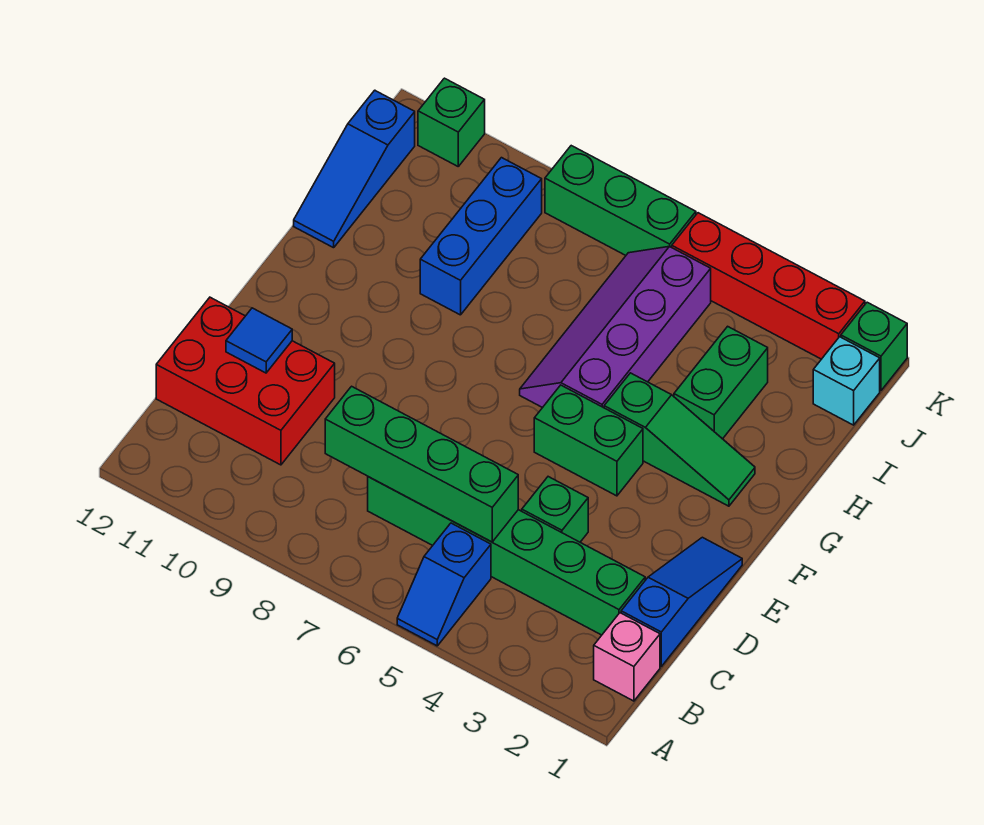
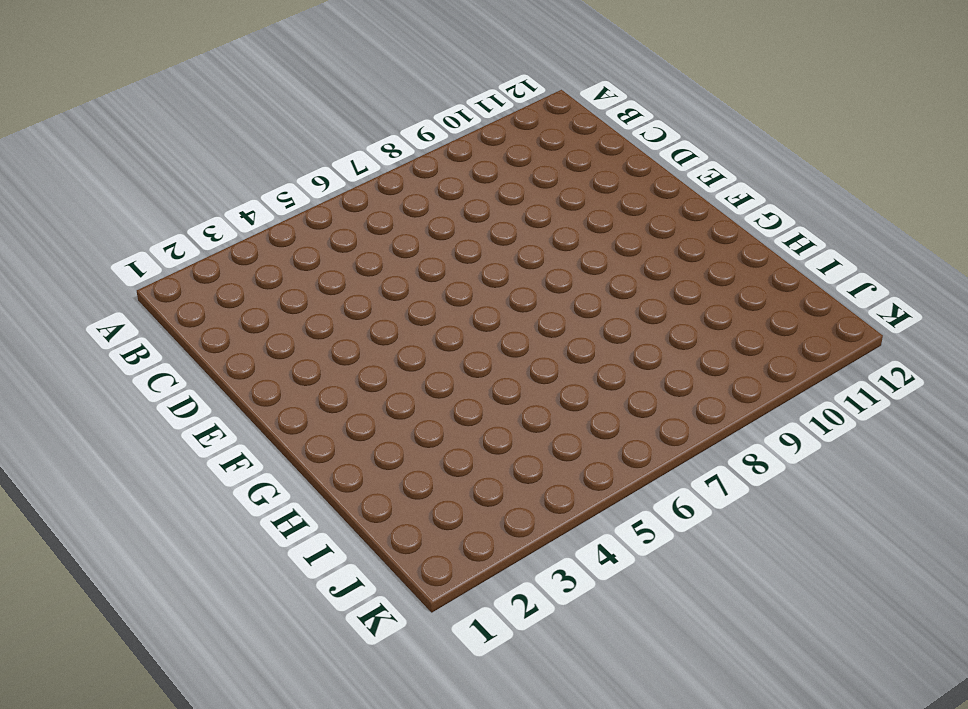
none -> blue 1x2 slope [397,523,491,646]
none -> pink 1x1 brick [594,613,660,701]
none -> blue 1x3 slope [621,537,742,666]

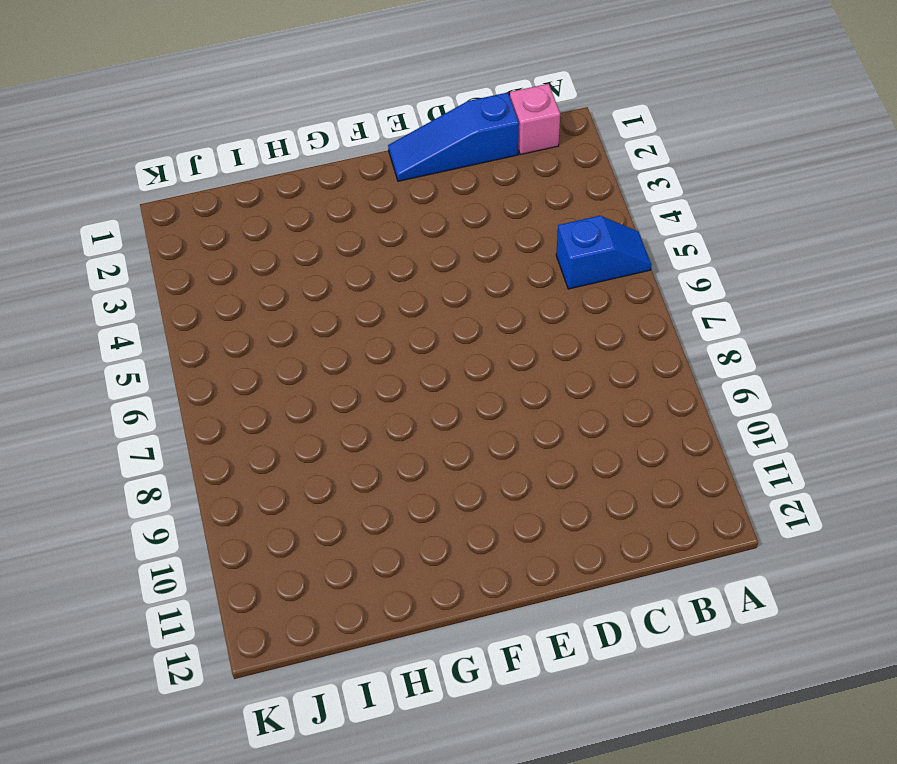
none -> green 1x6 brick [368,477,645,635]
none -> red 2x3 brick [156,297,335,465]
none -> green 1x1 brick [522,477,588,542]

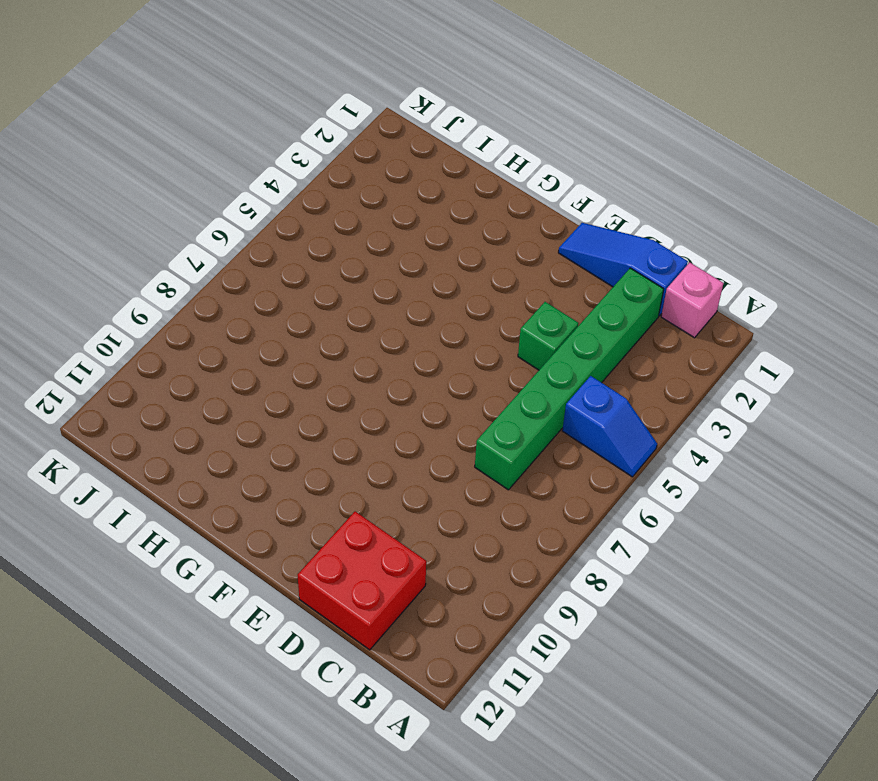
red 2x2 brick [298,512,426,650] -> red 2x3 brick [156,297,335,465]
none -> green 1x2 brick [534,385,643,496]
none -> green 1x3 slope [604,373,755,506]
none -> purple 2x4 slope [520,246,711,408]

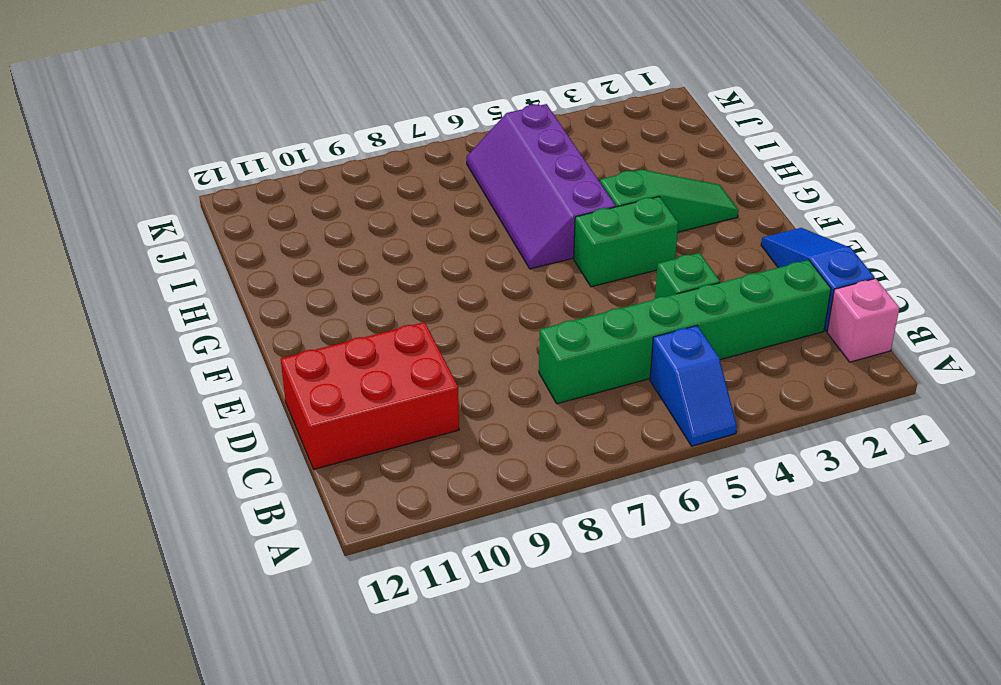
none -> green 1x2 brick [674,326,768,439]
none -> blue 1x3 brick [420,158,542,315]
none -> blue 1x3 slope [294,90,415,248]

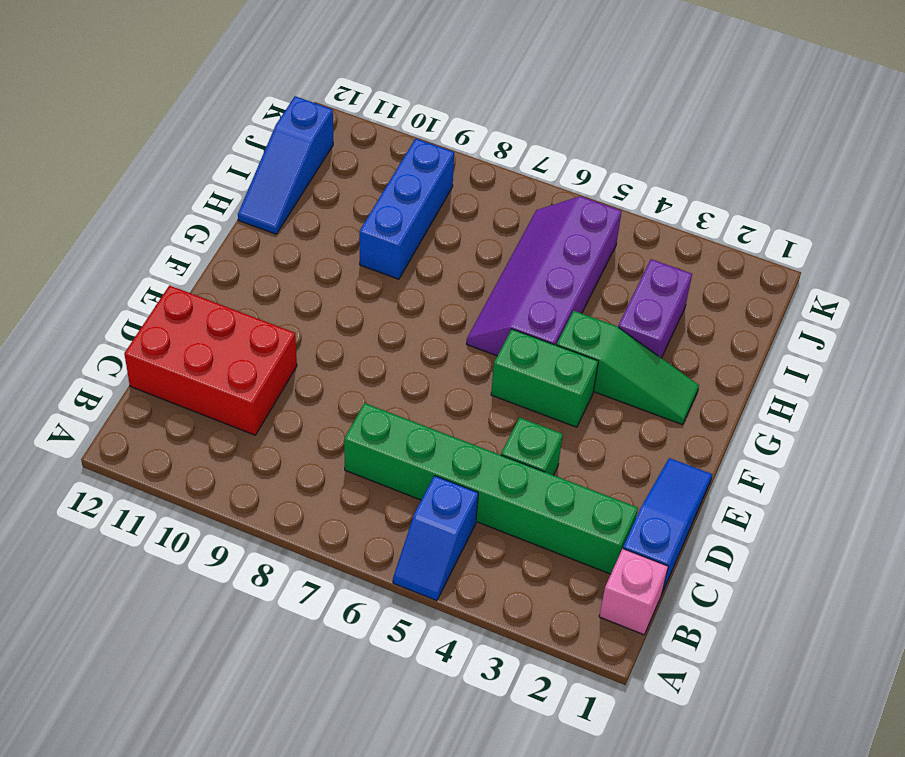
purple 1x2 brick [618,259,692,358] -> green 1x2 brick [674,326,768,439]
none -> cyan 1x1 brick [813,337,880,425]
none -> green 1x1 brick [841,302,907,391]
none -> red 1x4 brick [672,213,865,359]

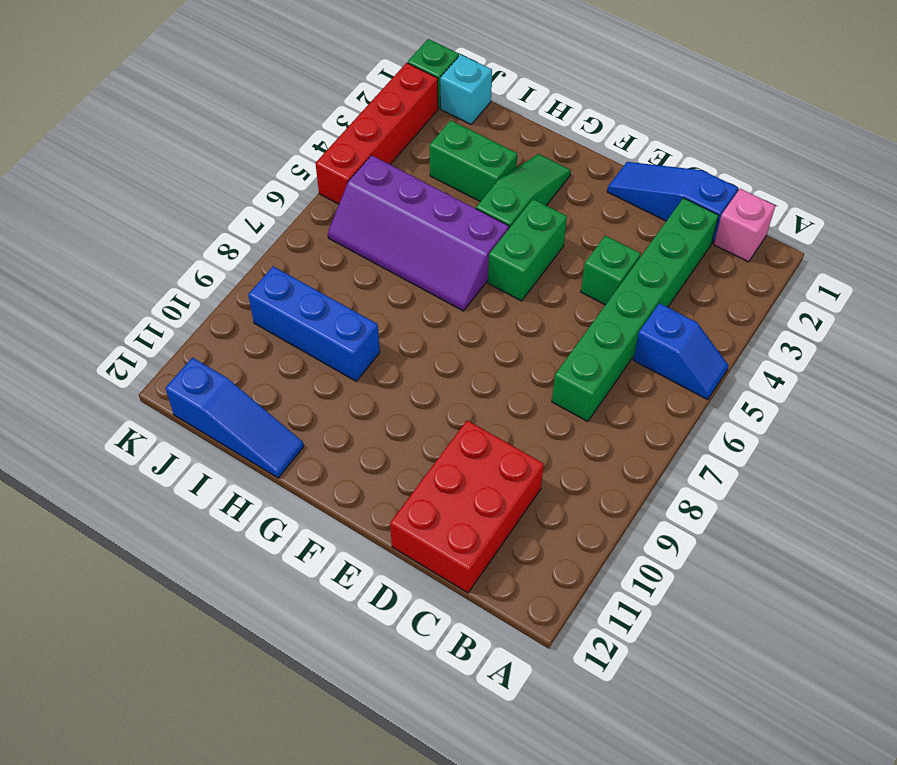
none -> green 1x3 brick [545,146,696,255]
none -> green 1x1 brick [418,78,485,166]
none -> green 1x4 brick [325,386,518,542]

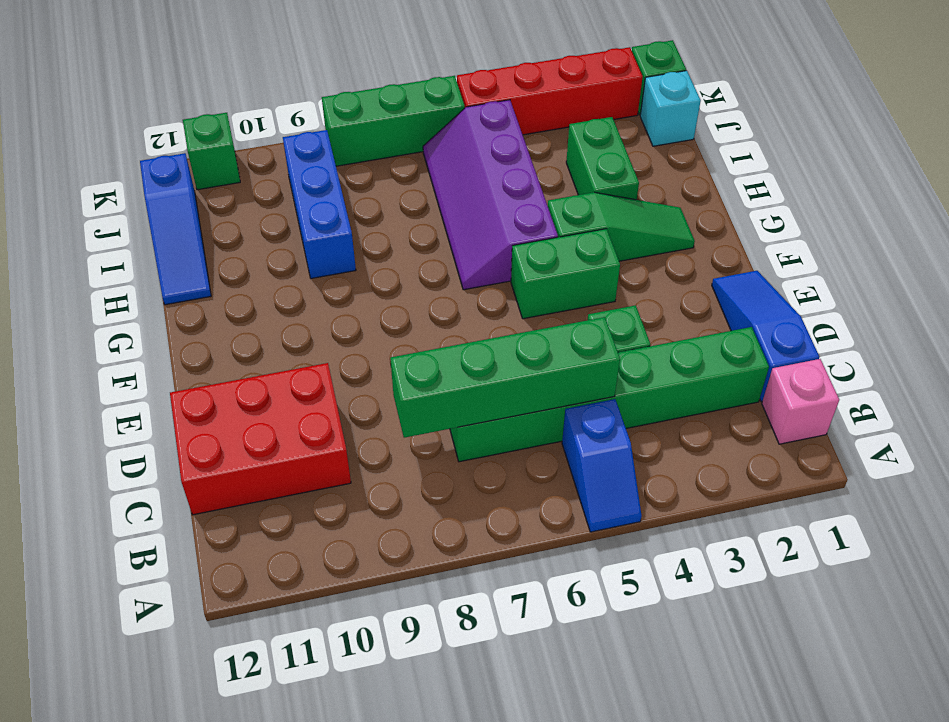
none -> blue 1x1 tile [226,308,292,373]

